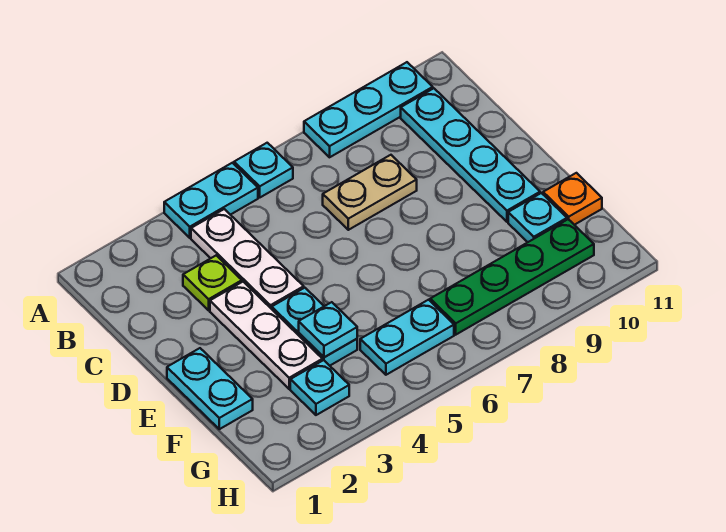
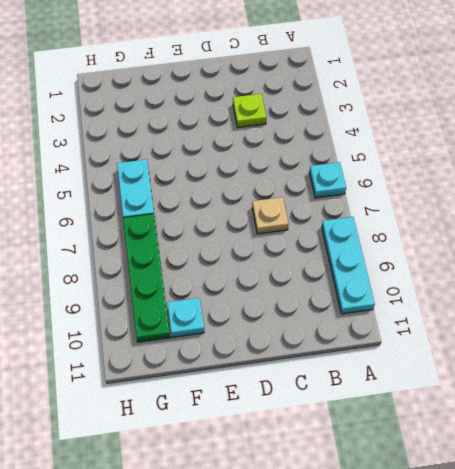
tan 1x1 plate [252,197,288,234] -> tan 1x2 plate [323,155,417,230]
none -> cyan 1x2 plate [164,163,258,238]
none -> white 1x3 plate [191,209,304,309]
none -> cyan 1x4 plate [401,88,540,222]

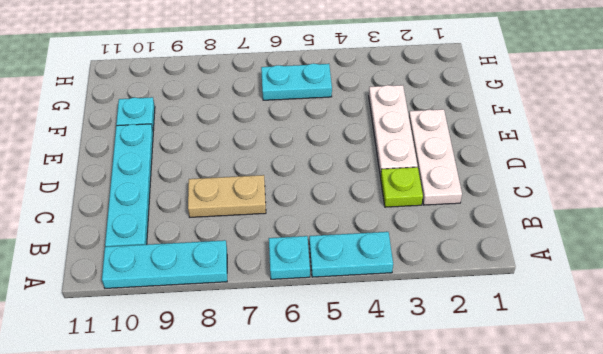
white 1x3 plate [409,109,462,205] -> white 1x3 plate moved to [191,209,304,309]
none -> cyan 1x2 plate [167,348,253,429]
none -> cyan 1x2 plate [272,288,357,366]
none -> orange 1x1 plate [543,173,602,225]

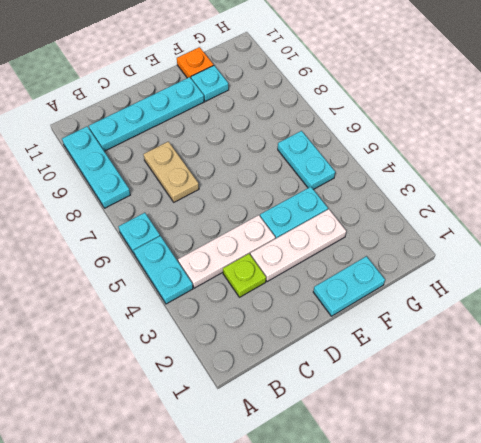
none -> cyan 1x1 plate [290,360,349,415]
none -> green 1x4 plate [430,219,594,335]
none -> cyan 1x1 plate [299,302,357,357]

